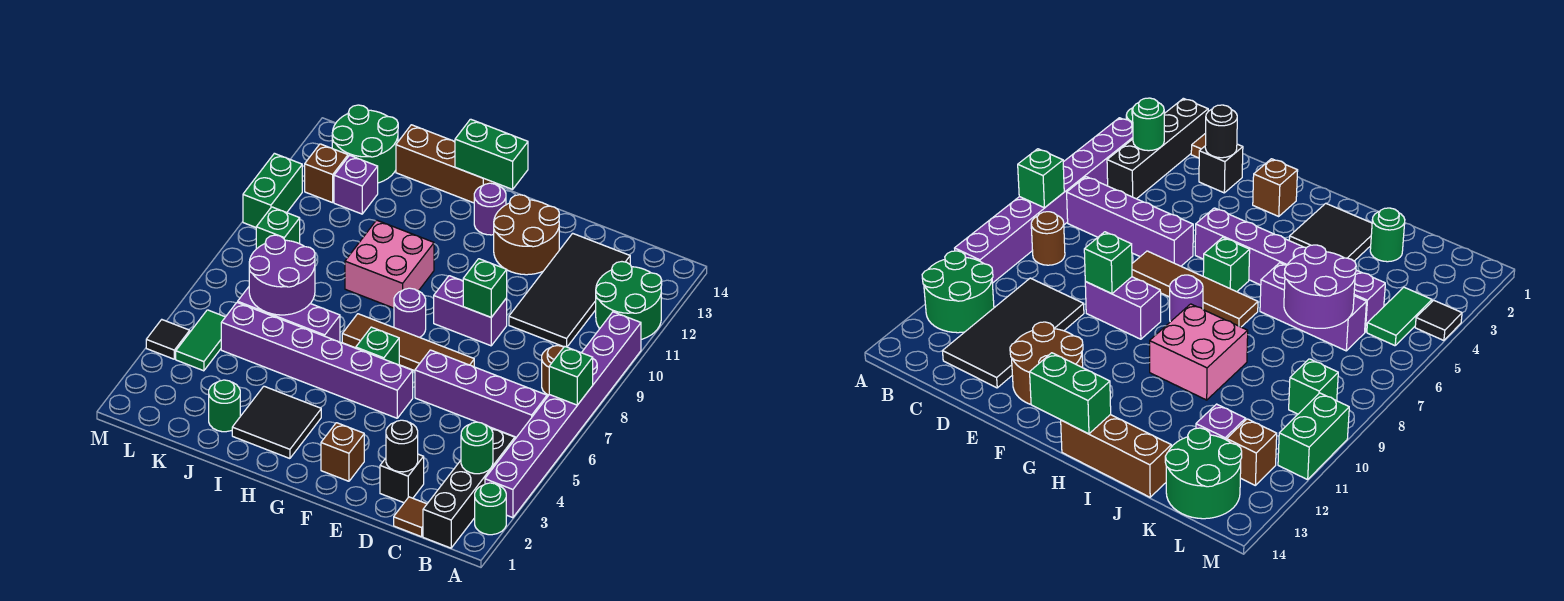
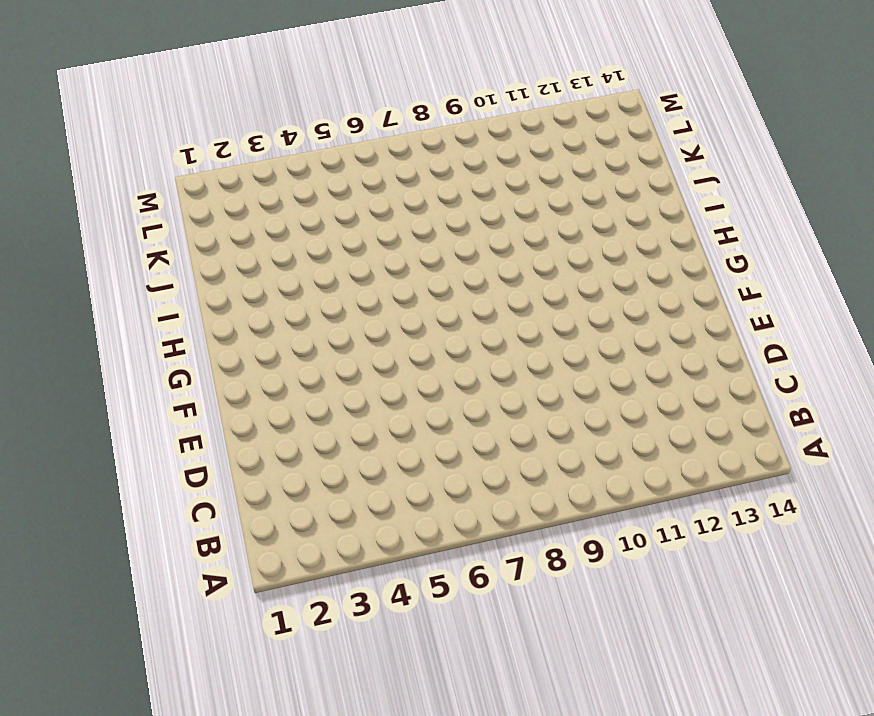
none -> green 1x1 round brick [475,483,506,535]
none -> purple 1x8 brick [485,312,641,518]
none -> green 2x2 round brick [596,262,662,339]
none -> black 1x4 brick [423,428,515,548]

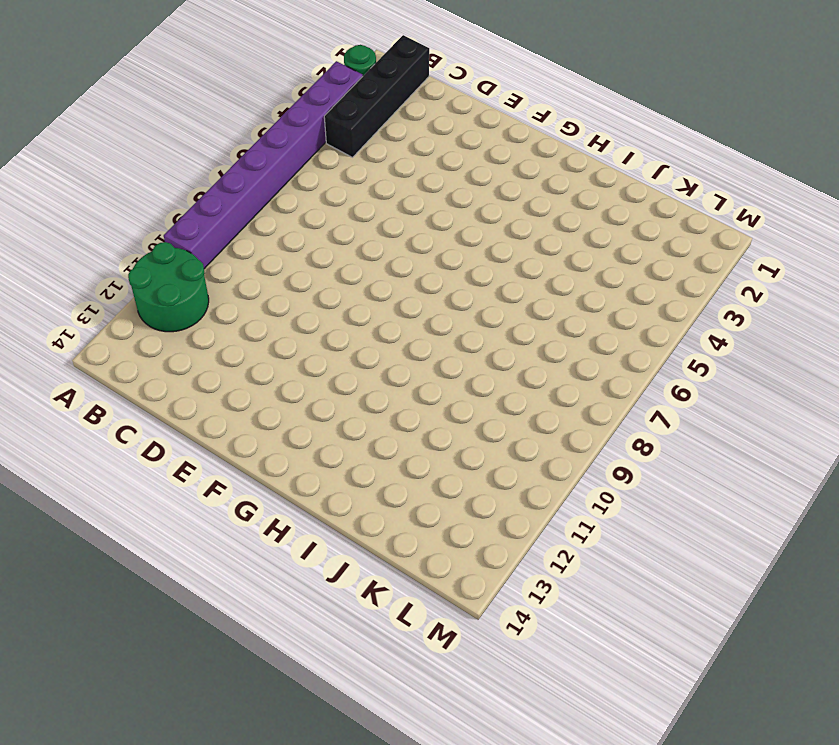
none -> purple 1x4 brick [415,350,547,437]
none -> brown 1x1 round brick [542,346,564,395]
none -> brown 1x1 tile [394,497,427,537]
none -> black 2x4 tile [509,233,630,347]

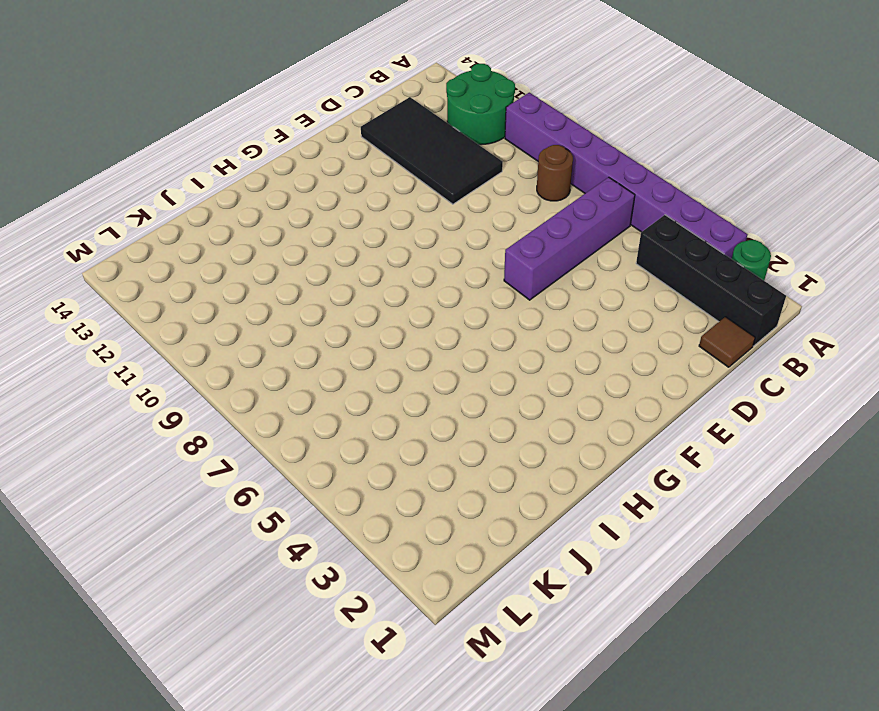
none -> black 1x1 brick [380,454,424,503]
none -> brown 1x4 tile [342,314,474,371]
none -> purple 1x2 brick [434,276,507,346]
none -> brown 2x2 round brick [494,195,559,275]

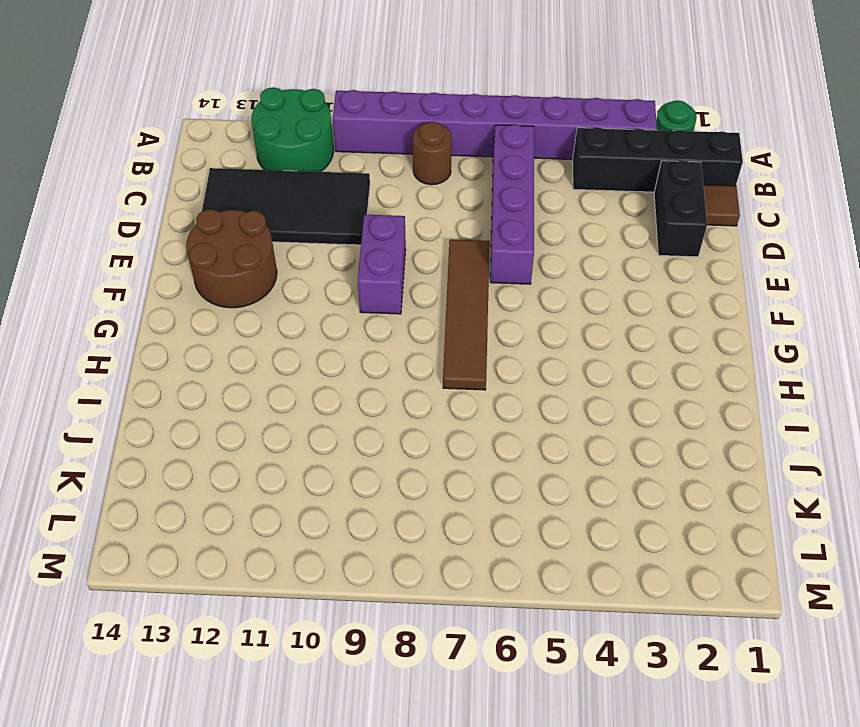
black 1x2 brick [654,161,707,257] -> black 1x1 brick [380,454,424,503]
none -> brown 1x1 brick [321,423,364,481]
none -> purple 1x6 brick [221,302,413,418]
none -> green 1x1 brick [356,327,399,365]
none -> purple 1x1 round brick [394,288,426,337]

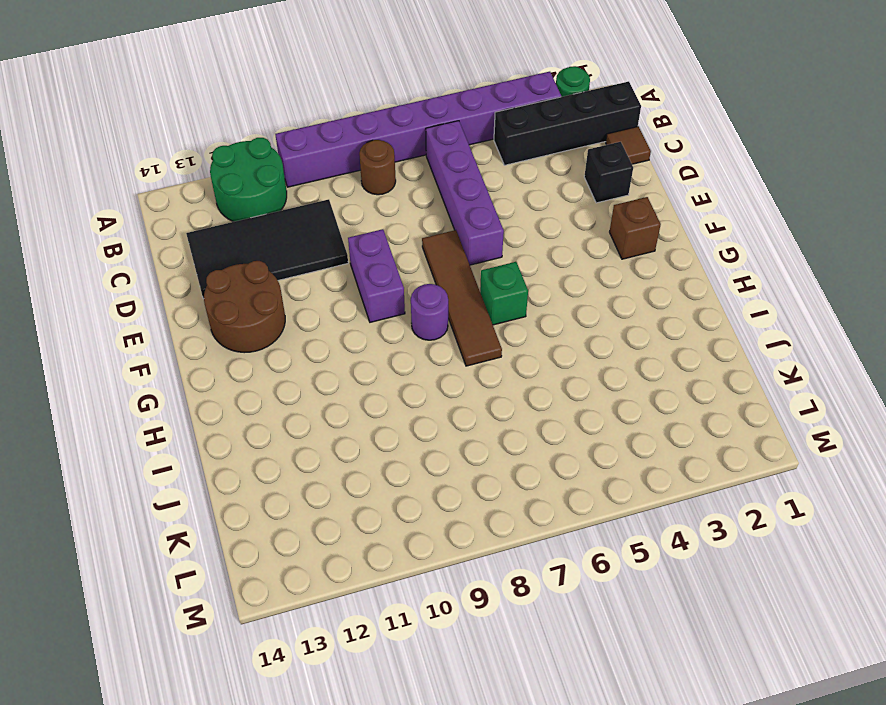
none -> purple 1x6 brick [221,302,413,418]
none -> purple 1x1 round brick [474,183,506,235]
none -> black 2x2 tile [232,386,321,458]
none -> pink 2x2 brick [345,220,434,308]

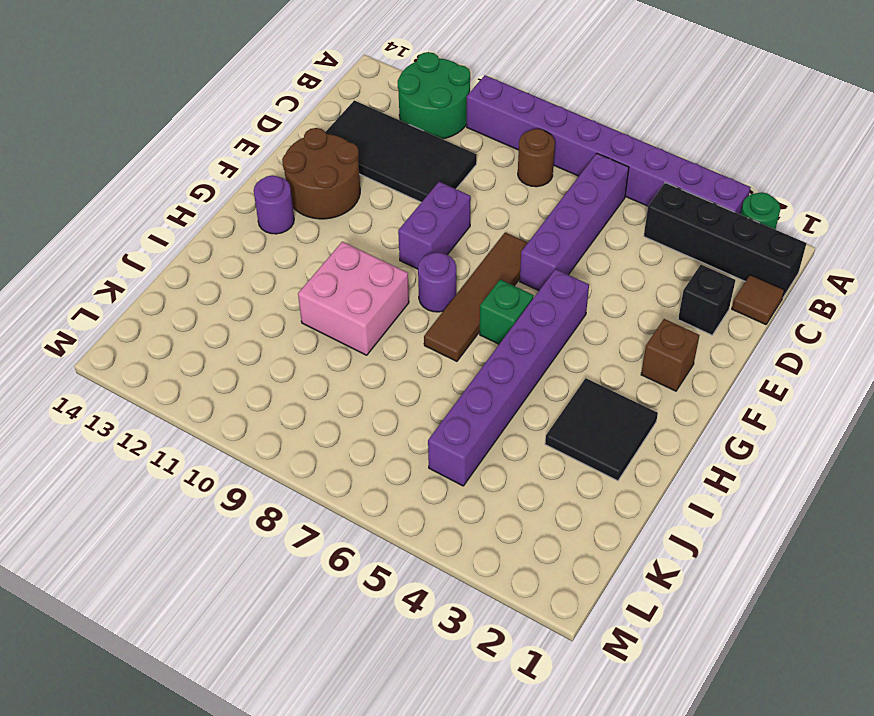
none -> brown 1x3 brick [396,125,498,203]
none -> purple 1x3 brick [238,287,340,342]
none -> green 1x1 round brick [209,380,240,432]
none -> purple 1x1 brick [334,155,378,214]

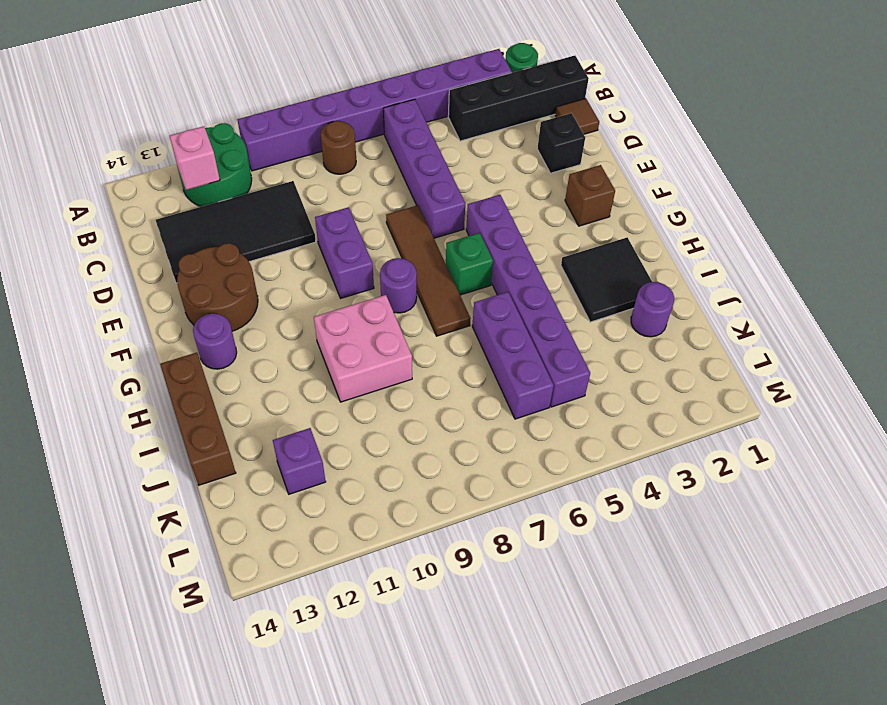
pink 1x1 brick [170,126,220,190] -> none
purple 1x1 round brick [631,282,674,337] -> green 1x1 round brick [209,380,240,432]
none -> green 2x2 round brick [332,105,398,183]
none -> green 1x2 tile [176,310,225,371]
none -> green 1x1 brick [256,207,300,249]
none -> brown 1x1 brick [305,144,348,203]

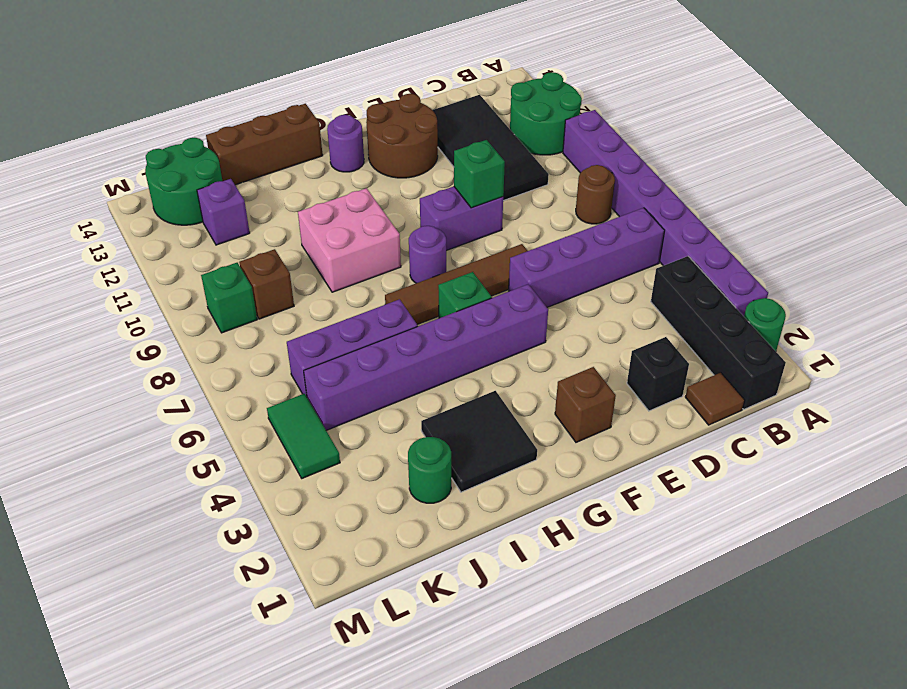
brown 1x1 brick [239,249,294,319] -> brown 1x1 brick moved to [305,144,348,203]
none -> black 1x1 tile [146,320,190,359]
none -> green 1x2 brick [243,153,302,227]
none -> green 1x1 brick [549,346,593,405]
none -> green 1x1 round brick [461,422,493,474]

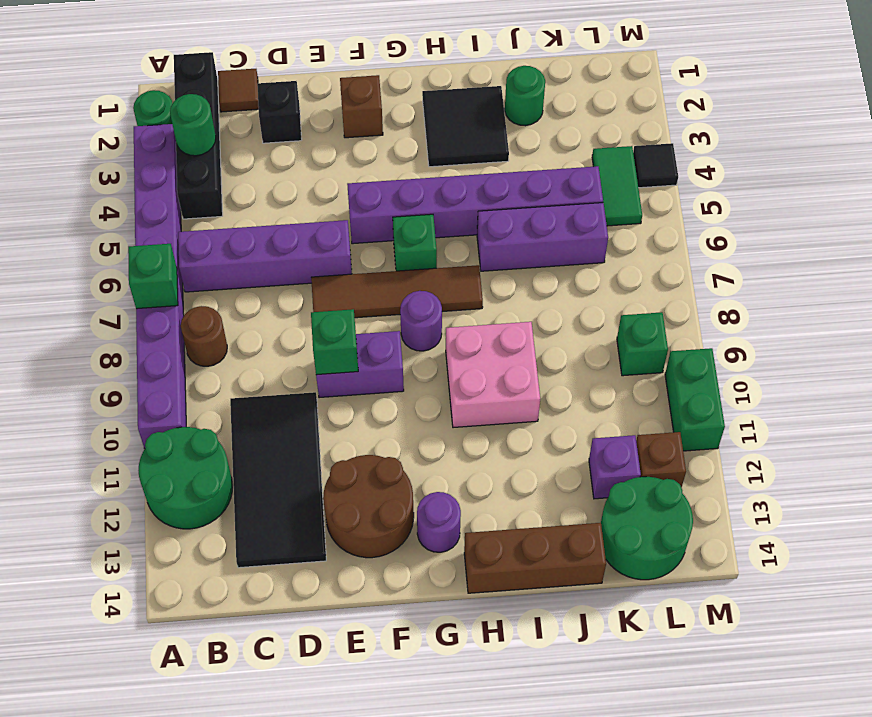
none -> black 1x1 round brick [386,420,418,472]
none -> green 1x2 brick [455,119,528,189]
none -> purple 2x2 round brick [249,235,315,315]

